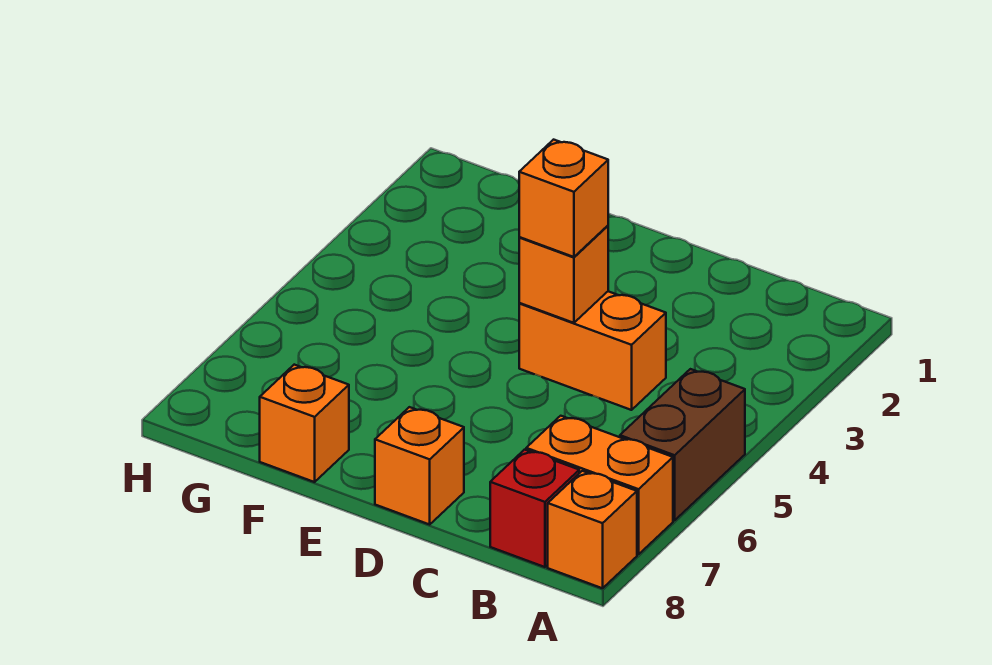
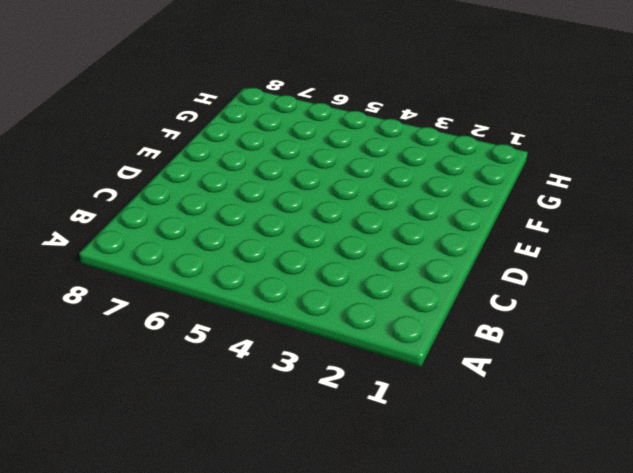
none -> brown 1x2 brick [620,369,745,520]
none -> orange 1x2 brick [526,416,673,554]

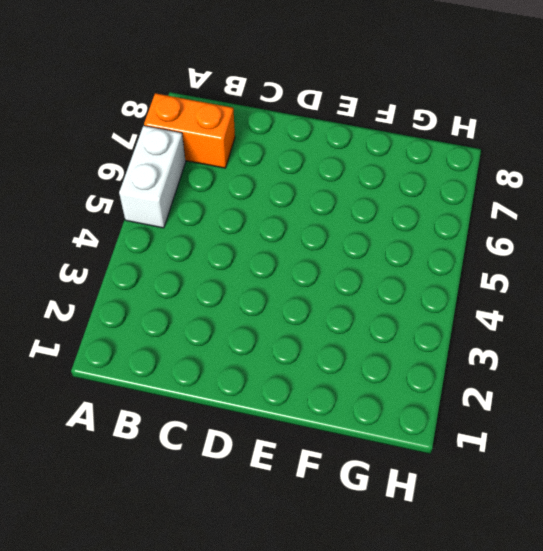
white 1x2 brick [119,126,186,228] -> brown 1x2 brick [620,369,745,520]
none -> orange 1x1 brick [548,471,637,588]
none -> red 1x1 brick [490,450,579,567]

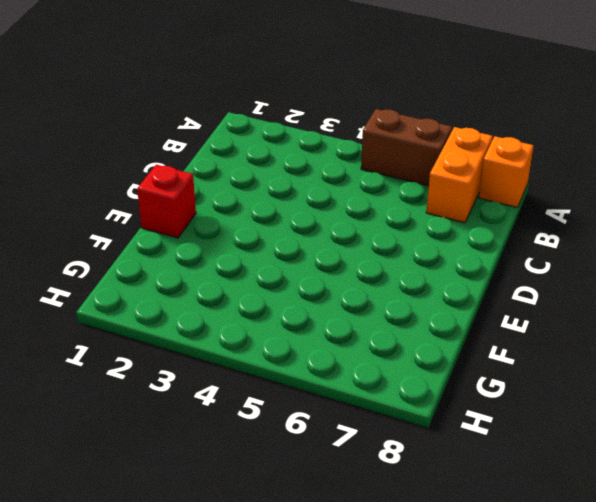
red 1x1 brick [137,165,196,238] -> red 1x1 brick moved to [490,450,579,567]
none -> orange 1x2 brick [519,291,666,410]
none -> orange 1x1 brick [375,407,464,524]

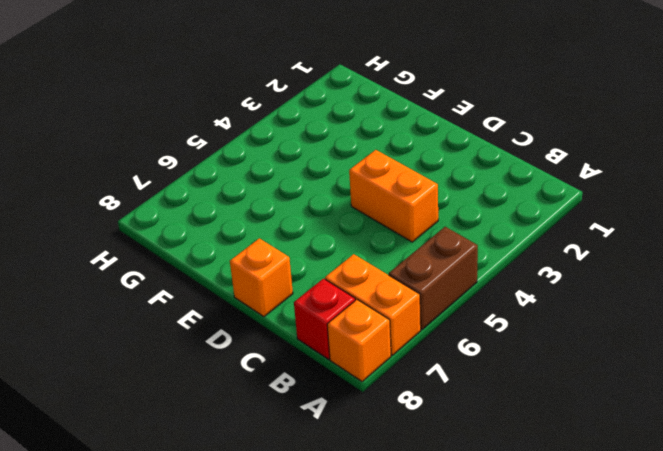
none -> orange 1x1 brick [260,365,349,482]
none -> orange 1x1 brick [519,226,608,323]

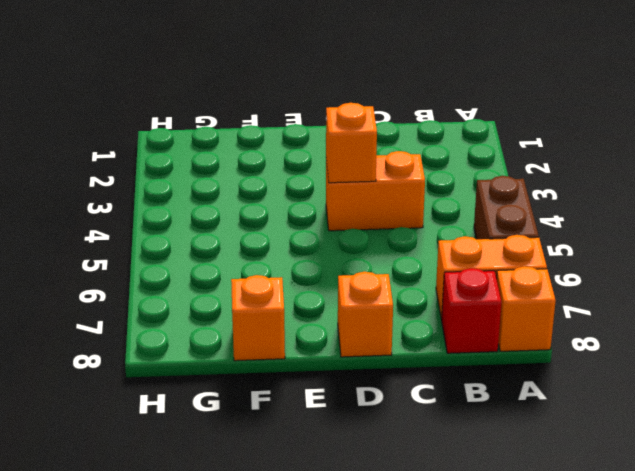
none -> orange 1x1 brick [519,140,608,257]

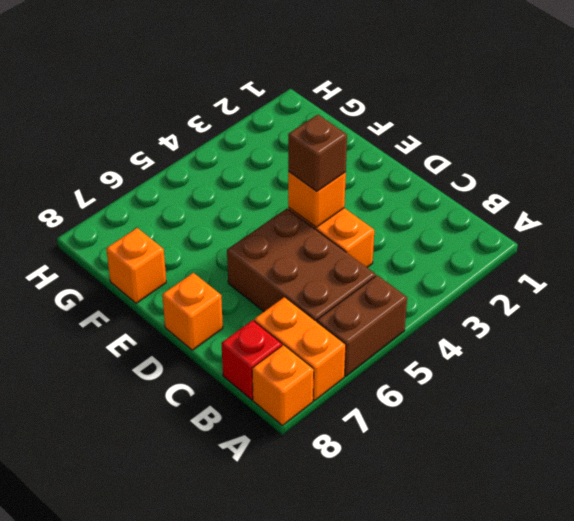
brown 2x3 brick [227,209,376,322] -> none
brown 1x1 brick [288,115,347,191] -> orange 1x1 brick [519,140,608,257]

